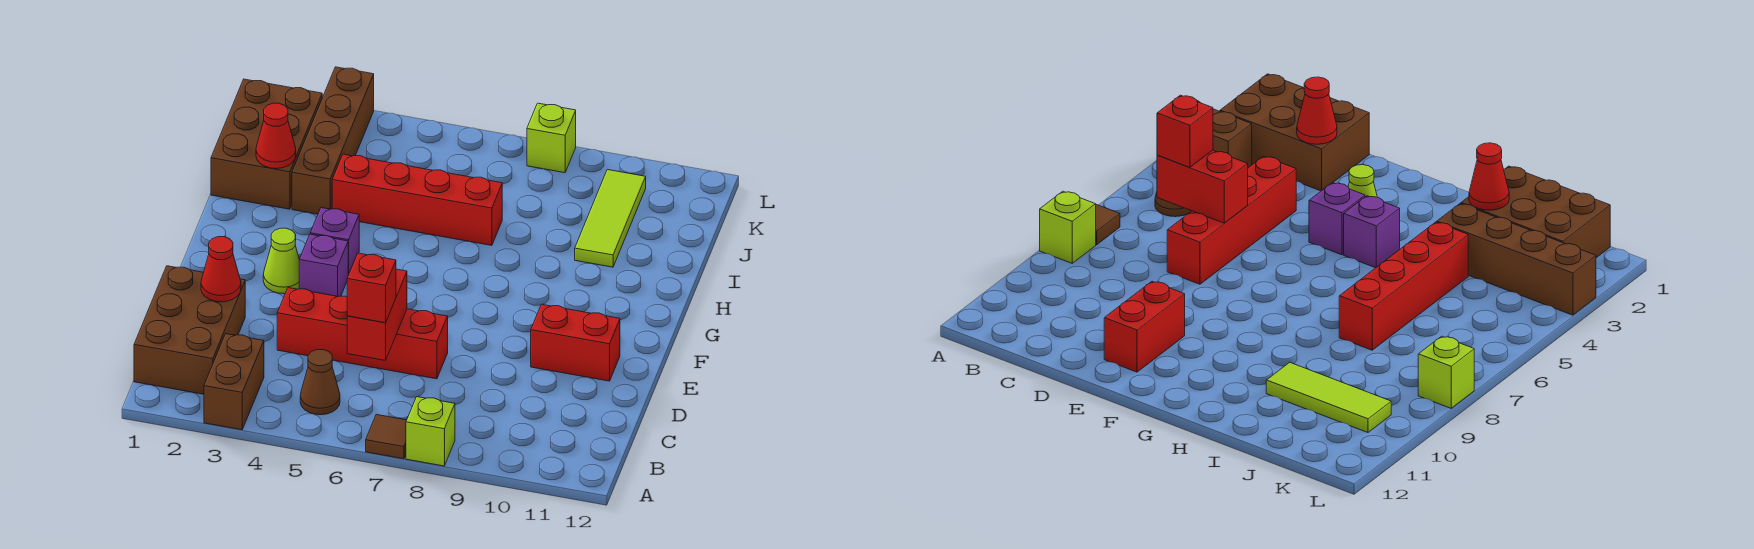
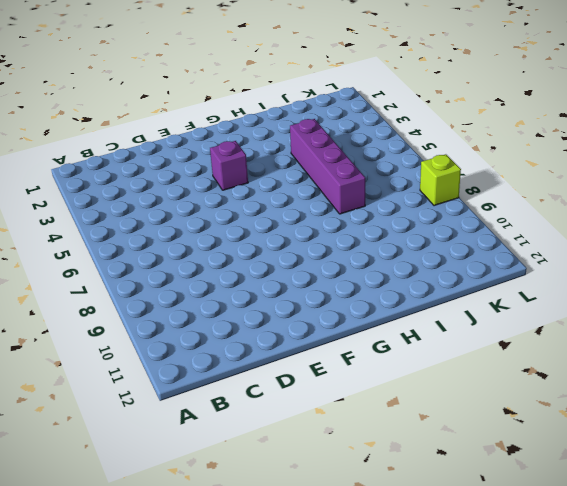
purple 1x4 brick [290,119,365,214] -> red 1x4 brick [332,154,502,245]
none -> brown 1x2 brick [204,334,264,430]
none -> brown 1x1 tile [366,415,407,459]
none -> lime 1x1 brick [406,397,455,466]

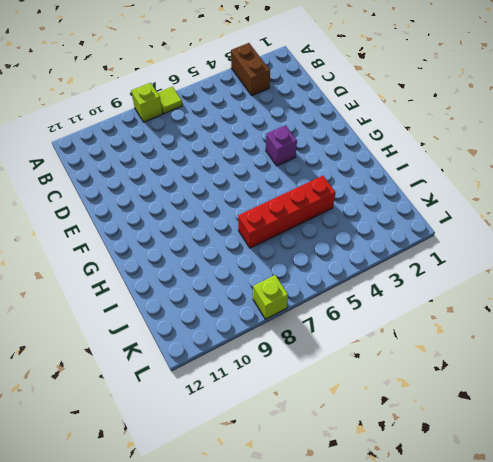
lime 1x1 tile [158,87,182,114] -> brown 1x1 tile [366,415,407,459]
none -> brown 2x3 brick [134,266,245,394]
none -> brown 1x1 cone [300,350,340,415]
none -> red 1x4 brick [277,288,448,379]

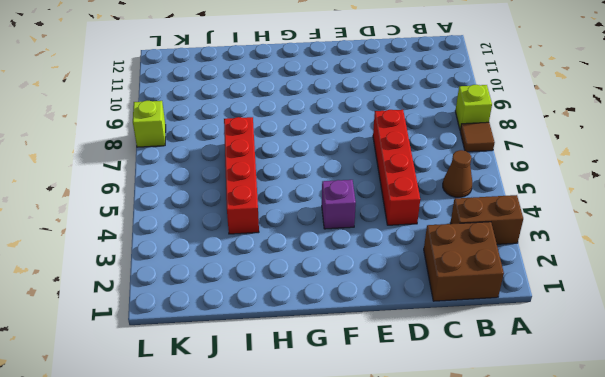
brown 2x2 brick [424,222,504,301] -> brown 2x3 brick [134,266,245,394]
none -> red 1x2 brick [531,304,620,381]
none -> lime 1x1 cone [263,228,299,294]
none -> purple 1x1 brick [310,208,359,275]

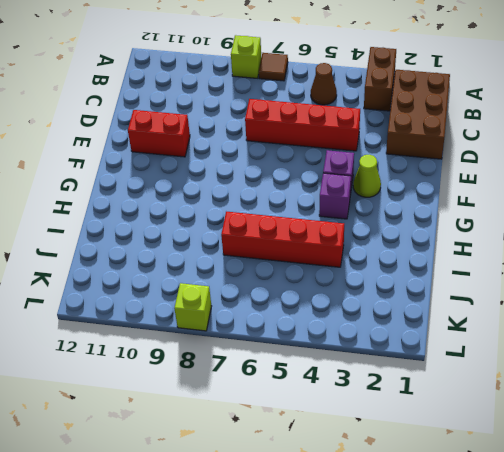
none -> brown 2x3 brick [211,79,322,209]
none -> brown 1x4 brick [292,67,374,214]
none -> lime 1x3 tile [575,170,646,267]

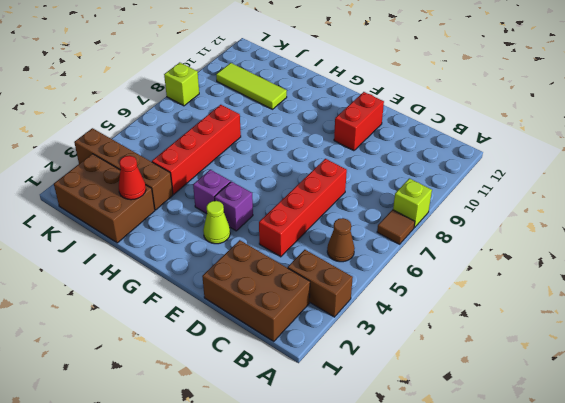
none -> red 1x2 brick [347,269,407,360]
none -> red 1x1 cone [201,237,241,302]
none -> red 1x1 brick [347,253,396,323]

